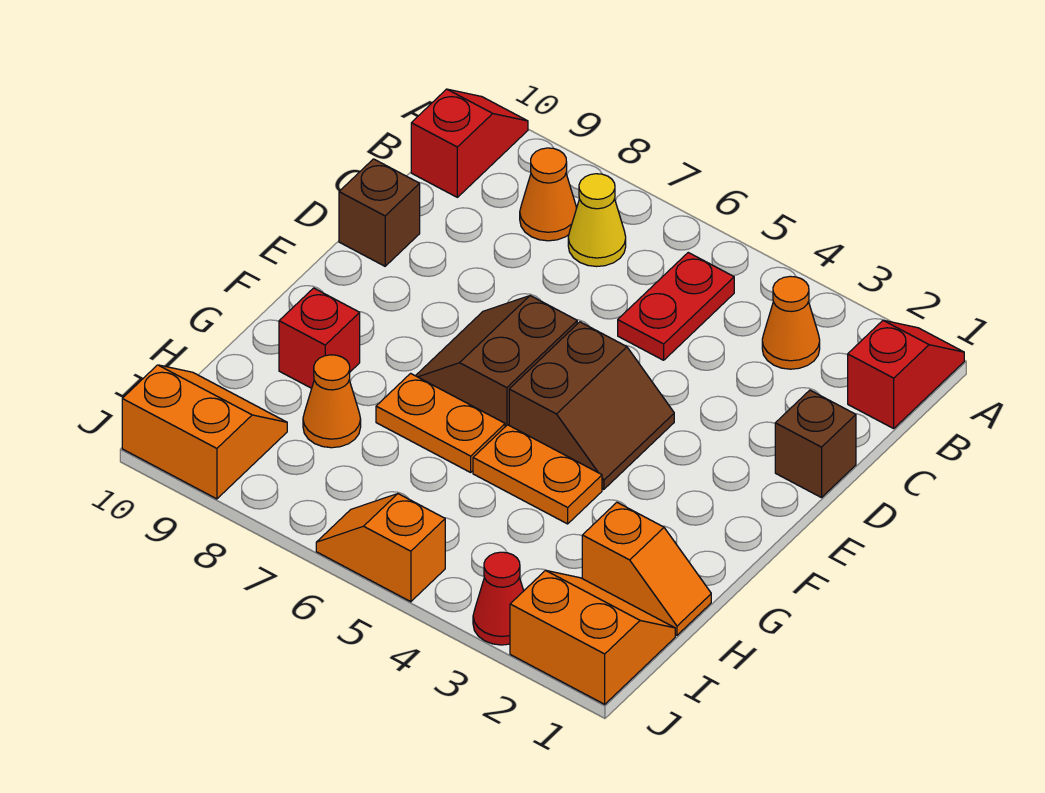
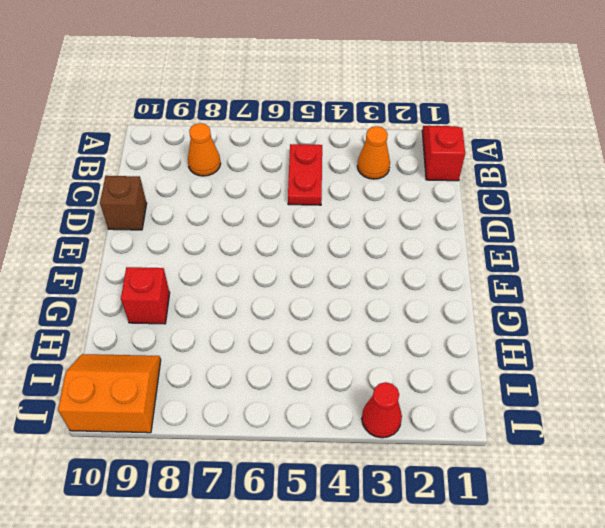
none -> red 1x2 slope [411,89,528,197]
none -> yellow 1x1 cone [568,174,626,267]
none -> brown 1x1 brick [775,390,856,498]

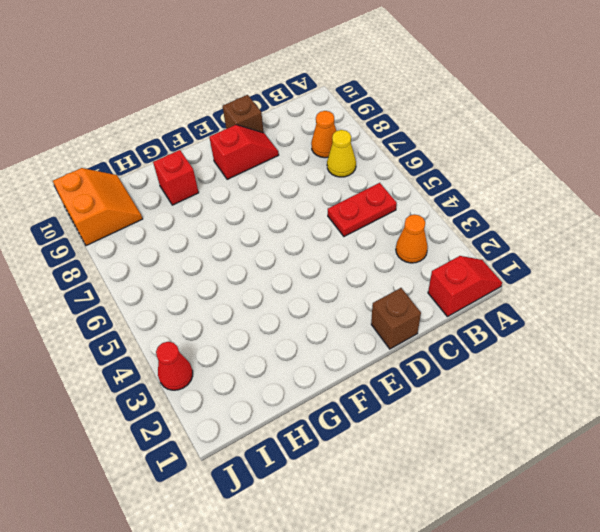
red 1x2 slope [209,125,279,179] -> red 1x2 slope moved to [411,89,528,197]
none -> brown 2x2 slope [509,322,674,489]
none -> brown 2x2 slope [416,296,577,427]
none -> orange 1x2 plate [473,425,602,524]

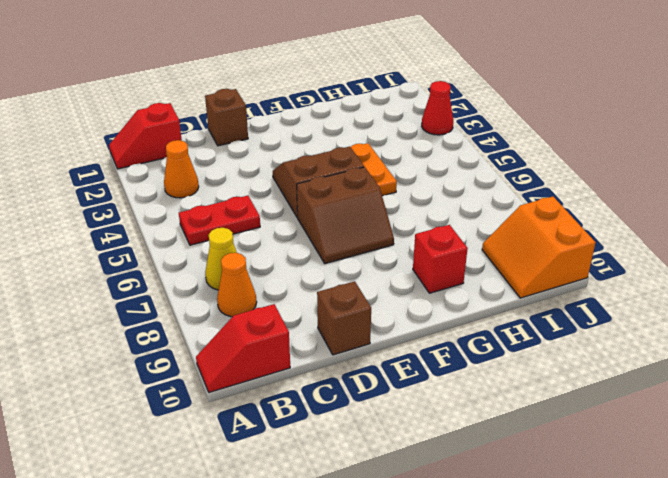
none -> orange 1x2 plate [376,373,505,472]
none -> orange 1x2 slope [582,502,711,635]
none -> orange 1x1 cone [303,355,361,448]

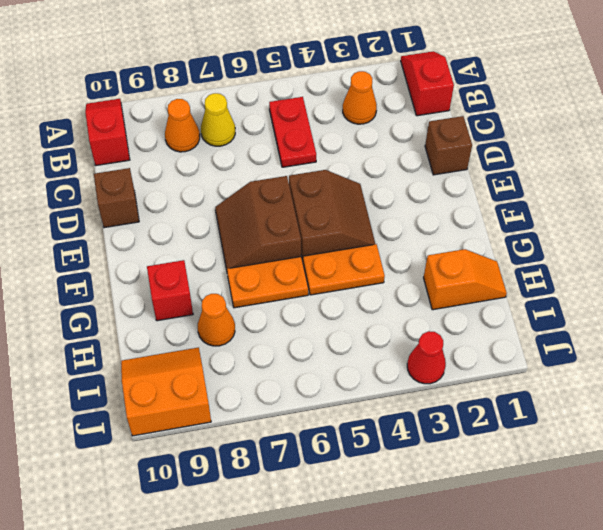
none -> orange 2x2 slope [510,570,675,704]
none -> orange 1x2 slope [316,494,445,602]

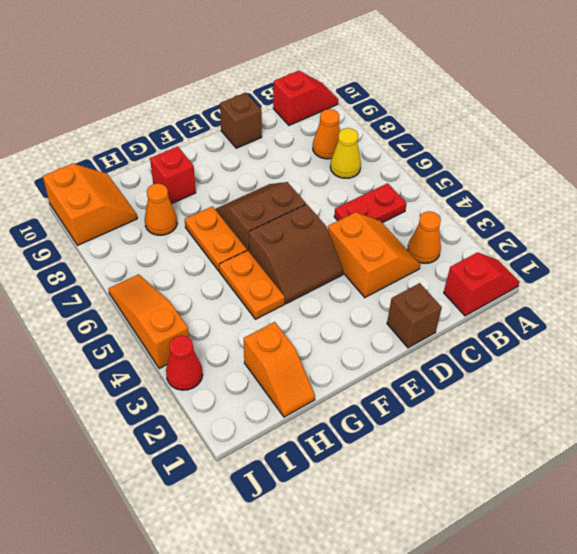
orange 2x2 slope [328,212,420,298] -> orange 2x2 slope moved to [510,570,675,704]
orange 1x3 slope [108,274,189,369] -> orange 1x2 slope [316,494,445,602]

